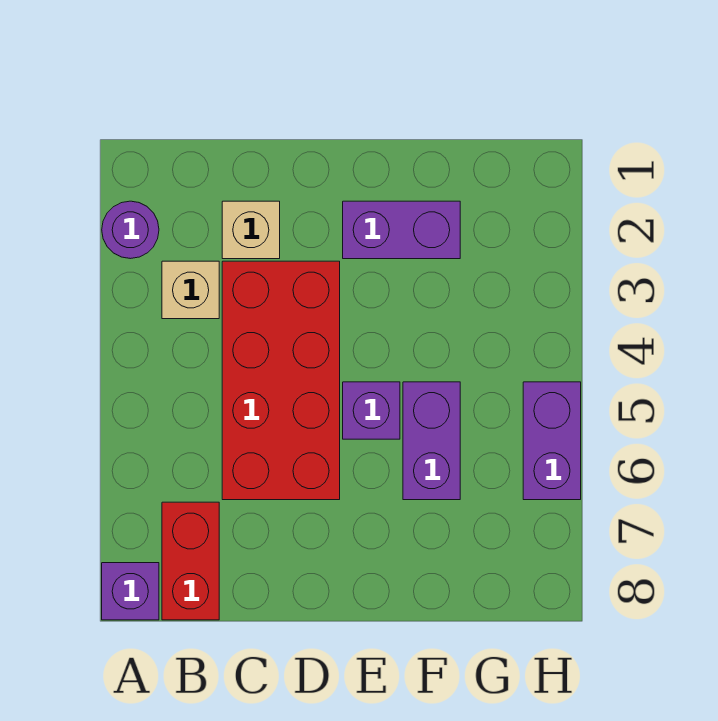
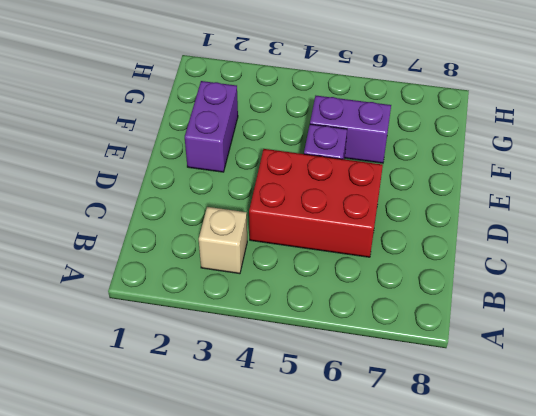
red 2x3 brick [249,149,383,257] -> red 2x4 brick [222,261,340,500]
none -> purple 1x1 round brick [102,201,159,259]
none -> purple 1x1 brick [102,563,159,620]

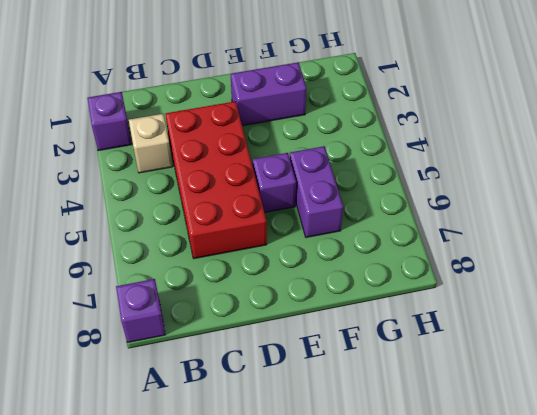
purple 1x1 brick [87,92,132,151] -> purple 1x1 round brick [102,201,159,259]
none -> red 1x2 brick [162,502,219,620]
none -> tan 1x1 brick [222,201,280,259]

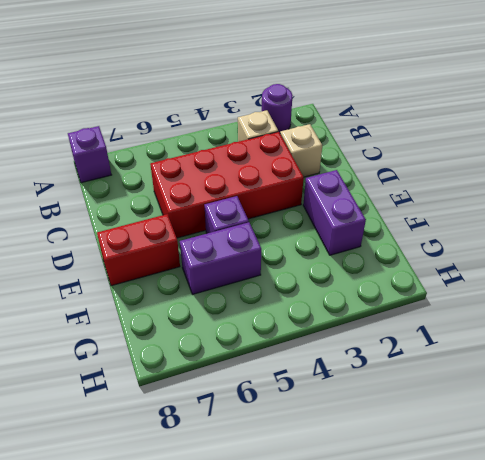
red 1x2 brick [97,214,180,286] -> red 1x2 brick moved to [162,502,219,620]
none -> purple 1x2 brick [523,382,581,500]

